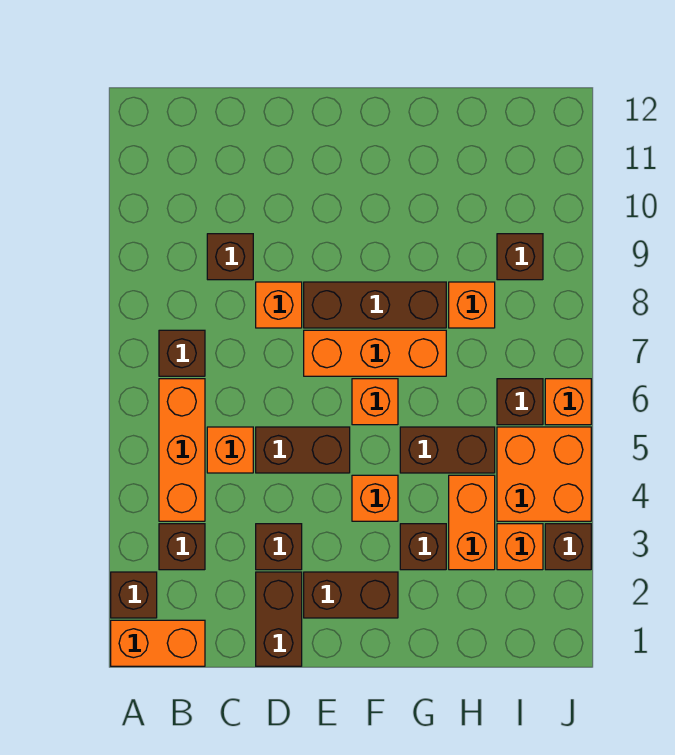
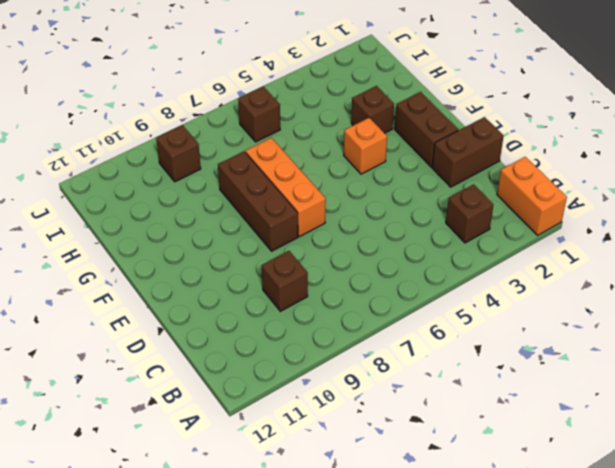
none -> brown 1x1 brick [111,572,157,618]
none -> orange 1x3 brick [159,379,205,521]
none -> brown 1x1 brick [159,330,205,376]

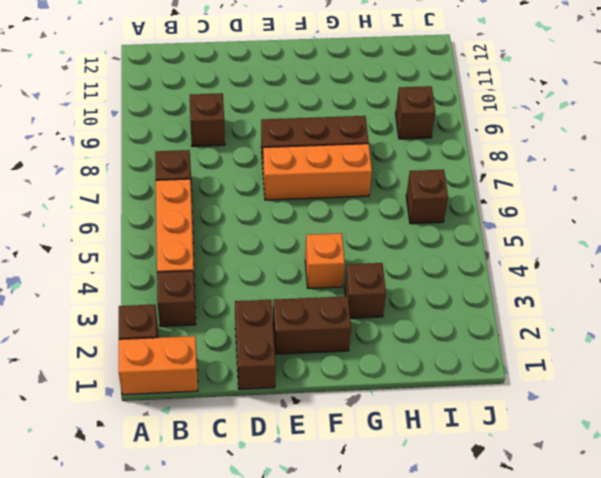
none -> orange 1x1 brick [207,427,253,473]
none -> brown 1x1 brick [256,524,302,570]
none -> brown 1x2 brick [256,427,350,473]

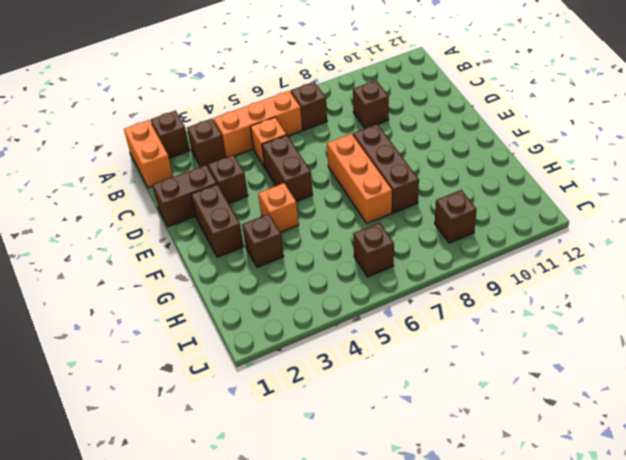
none -> orange 1x1 brick [256,282,302,328]
none -> orange 1x1 brick [352,379,398,425]
none -> brown 1x2 brick [400,427,495,473]

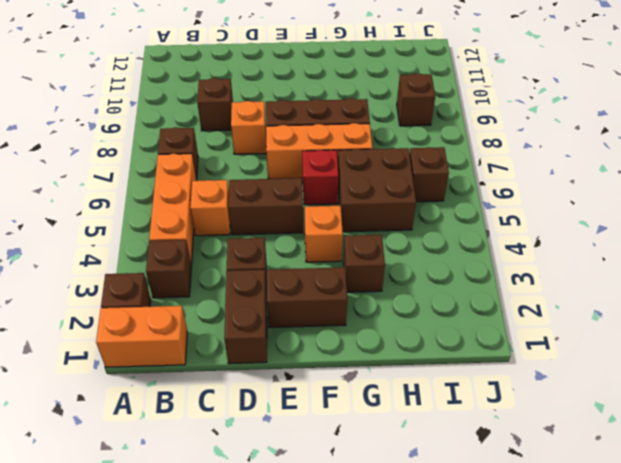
red 1x1 brick [302,150,339,205] -> orange 1x1 brick [352,379,398,425]
brown 2x2 brick [338,148,416,232] -> brown 1x2 brick [400,427,495,473]
none -> orange 1x2 brick [449,475,495,570]
none -> orange 1x1 brick [449,282,495,328]
none -> orange 1x1 brick [497,524,543,570]

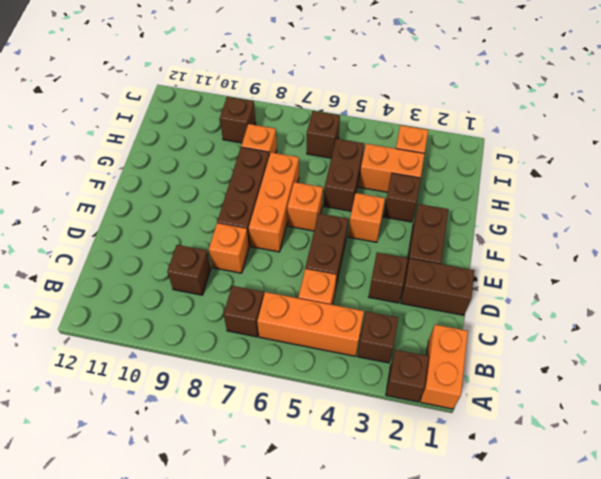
none -> orange 2x2 brick [497,427,591,521]
none -> brown 1x1 brick [545,524,591,570]
none -> orange 1x1 brick [545,379,591,425]

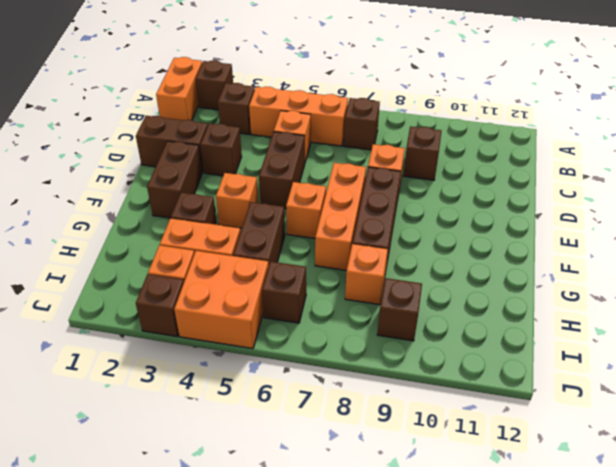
none -> orange 1x1 brick [545,379,591,425]

